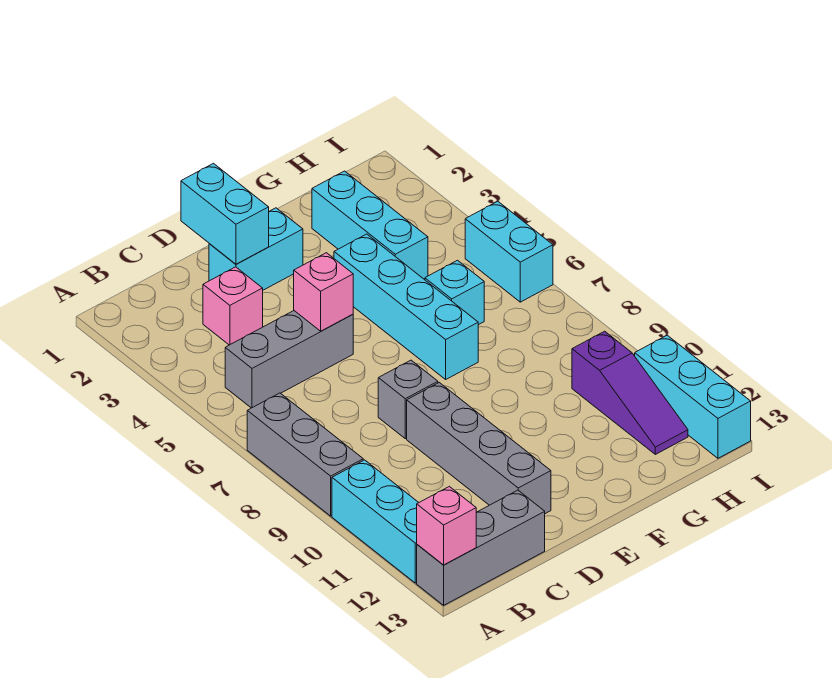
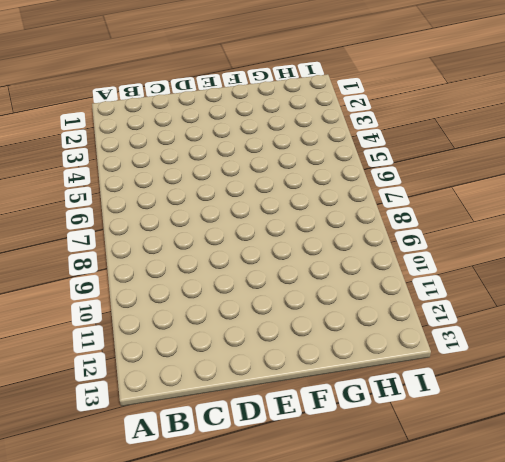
none -> grey 1x3 brick [247,393,363,516]
none -> cyan 1x3 brick [332,460,419,583]
none -> grey 1x3 brick [417,490,545,605]

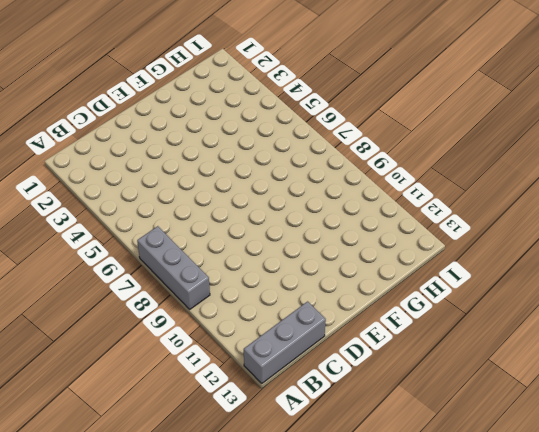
none -> cyan 1x3 brick [332,460,419,583]
none -> grey 1x3 brick [225,311,353,408]
none -> pink 1x1 brick [203,267,263,345]

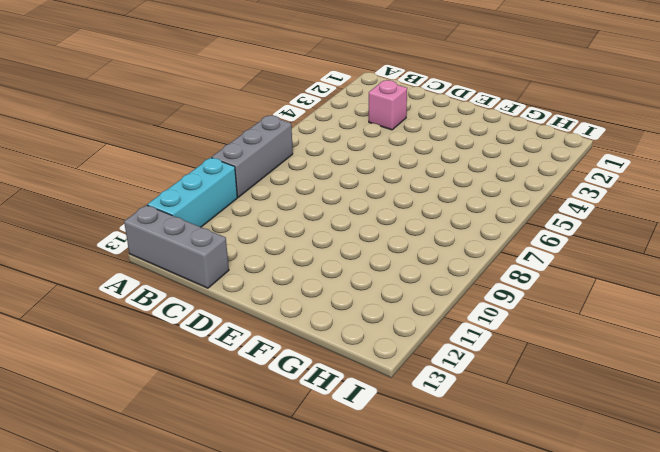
none -> grey 1x3 brick [225,311,353,408]
none -> cyan 1x2 brick [209,208,303,290]
none -> grey 1x1 brick [378,360,438,439]

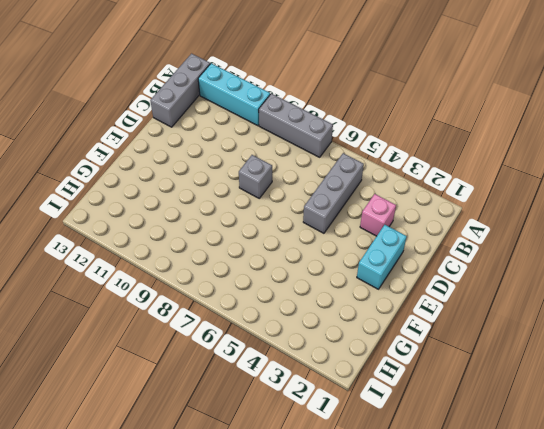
none -> grey 1x4 brick [407,383,551,514]
none -> cyan 1x4 brick [334,234,478,379]
none -> cyan 1x3 brick [312,171,428,279]

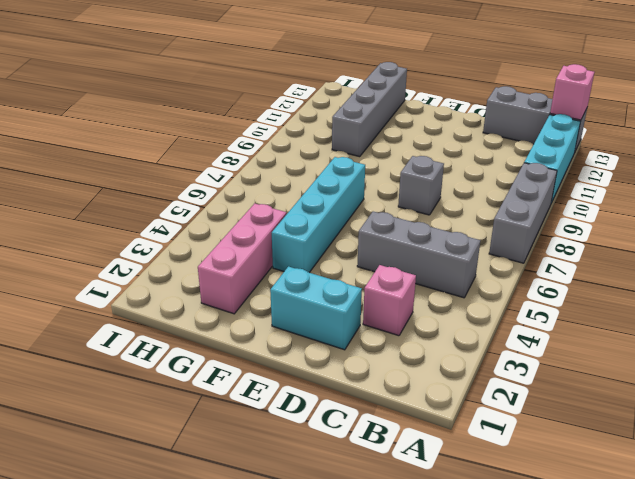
pink 1x3 brick [198,203,287,314] -> cyan 1x3 brick [312,171,428,279]
grey 1x4 brick [332,62,407,157] -> grey 1x4 brick moved to [407,383,551,514]
none -> cyan 1x1 brick [425,260,484,325]
none -> purple 1x3 slope [572,331,688,454]
none -> cyan 1x2 brick [465,201,553,302]

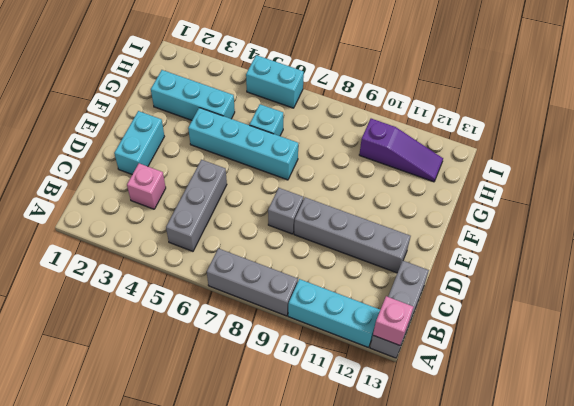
none -> cyan 1x3 brick [635,335,751,458]
none -> cyan 1x2 brick [181,163,269,264]
none -> pink 1x1 brick [294,253,353,331]

